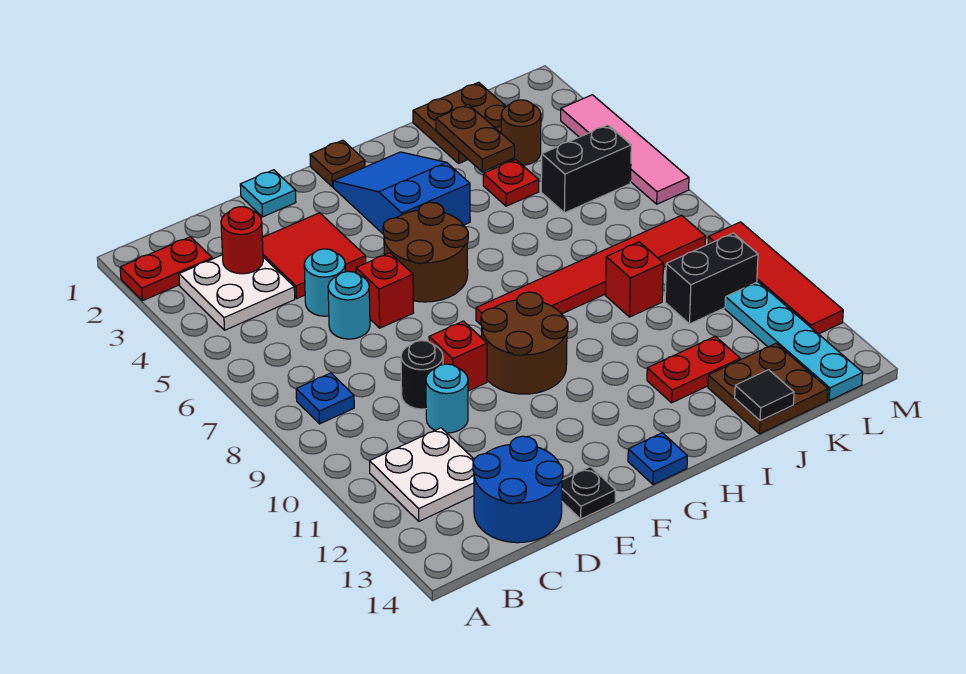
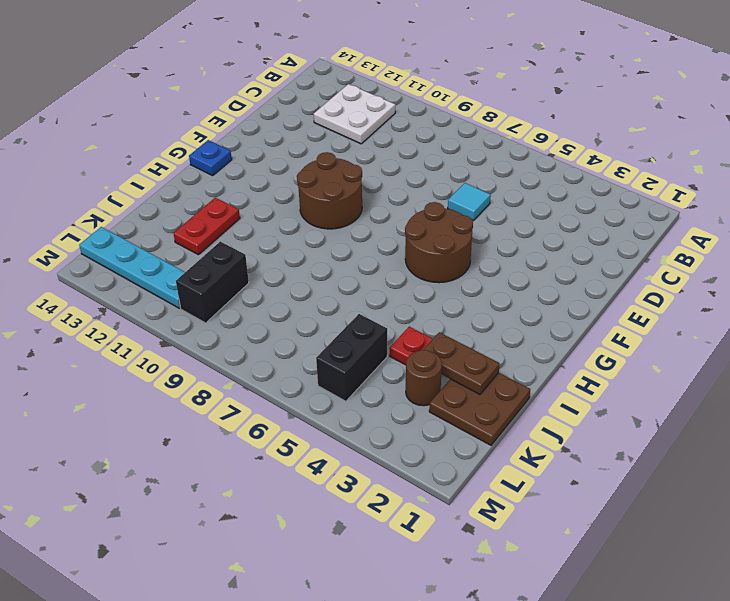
cyan 1x1 tile [448,183,491,221] -> cyan 1x1 round brick [328,271,370,339]
none -> red 1x2 plate [120,237,212,301]
none -> white 2x2 plate [179,255,295,330]
none -> blue 1x1 plate [296,373,354,424]
none -> blue 2x2 round brick [473,436,563,543]

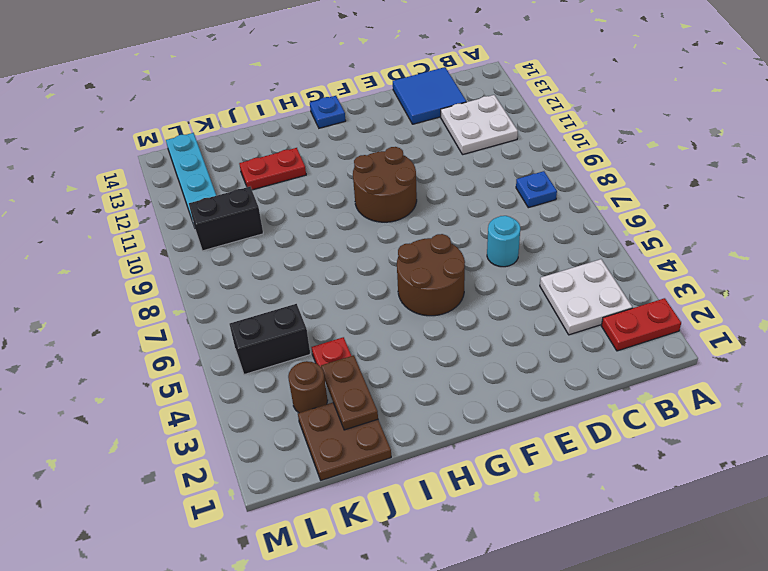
blue 2x2 tile [393,67,466,124] -> blue 2x2 round brick [473,436,563,543]
none -> red 2x2 tile [262,213,366,298]
none -> cyan 1x1 round brick [304,249,345,316]
none -> black 1x1 round brick [401,341,443,409]
none -> cyan 1x1 round brick [426,364,468,433]

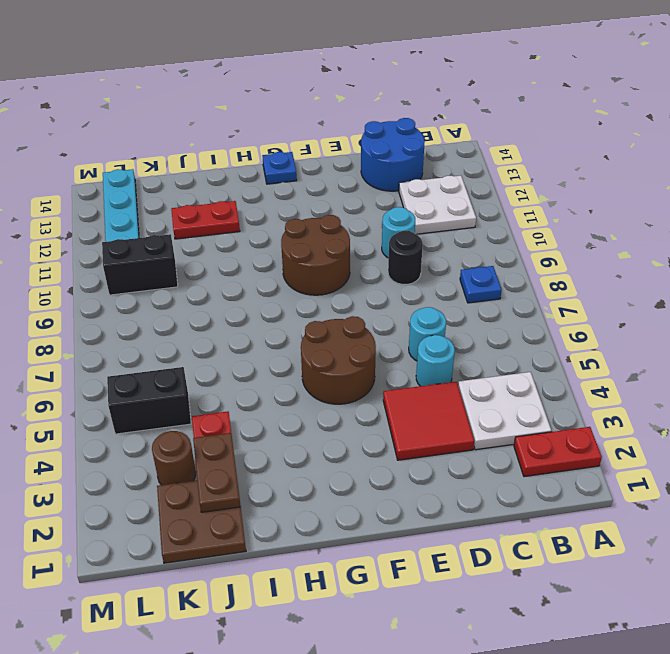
none -> cyan 1x1 plate [240,170,296,217]
none -> red 1x1 brick [356,253,414,328]
none -> red 1x1 brick [429,321,487,391]
none -> black 1x1 plate [562,467,616,519]

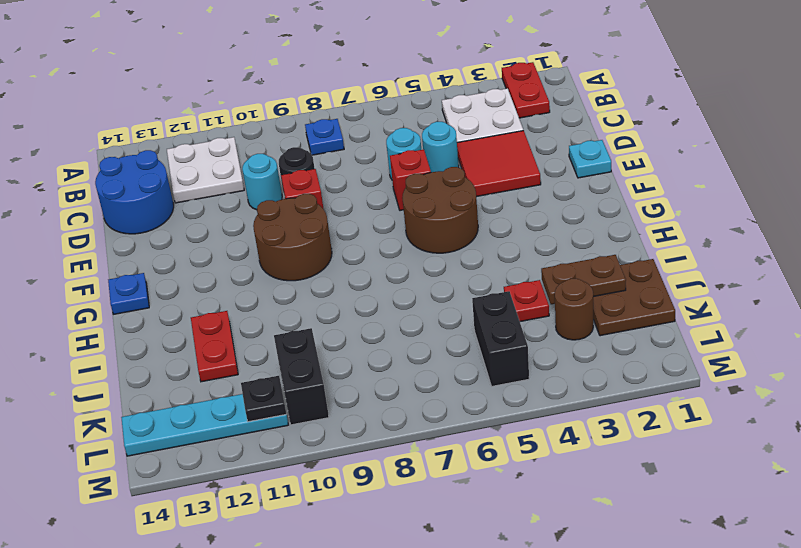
black 1x1 plate [241,376,286,422] -> black 1x1 plate moved to [562,467,616,519]
none -> brown 1x1 plate [310,140,365,187]
none -> blue 2x3 slope [333,152,470,234]
none -> red 1x6 tile [476,215,706,325]
none -> red 1x1 brick [605,242,663,317]

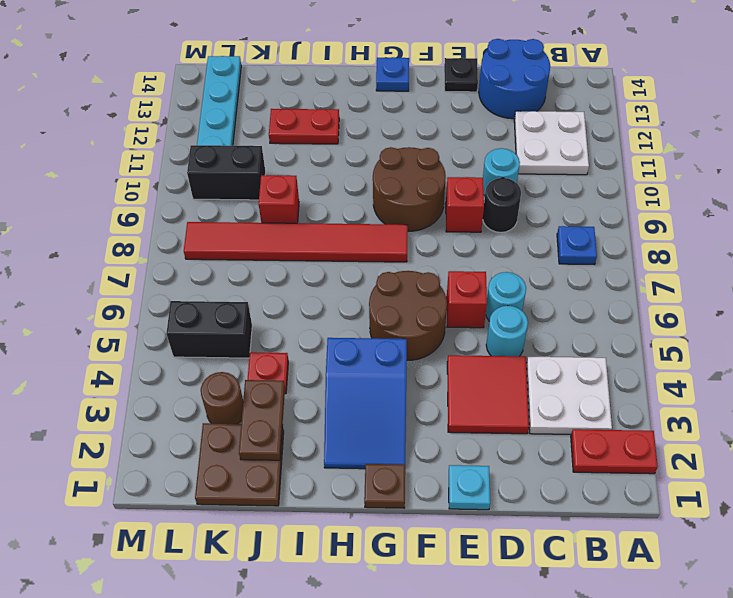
none -> brown 2x2 plate [708,343,828,434]
none -> pink 1x4 tile [561,95,689,204]
none -> red 1x4 tile [708,222,843,334]
none -> red 1x1 round brick [221,207,263,274]

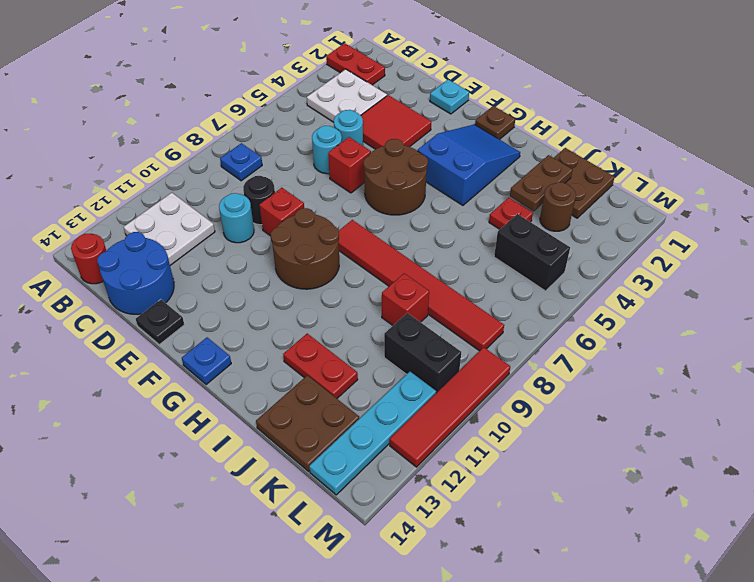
red 1x1 round brick [71,234,106,284] -> red 1x1 round brick moved to [221,207,263,274]
none -> pink 1x4 tile [561,95,689,204]
none -> black 1x1 tile [735,370,794,421]

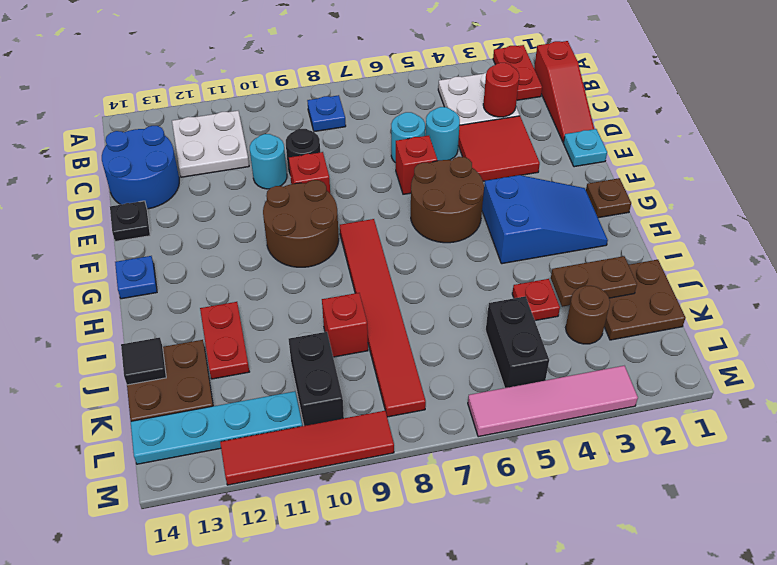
red 1x3 slope [534,41,594,142] -> none

